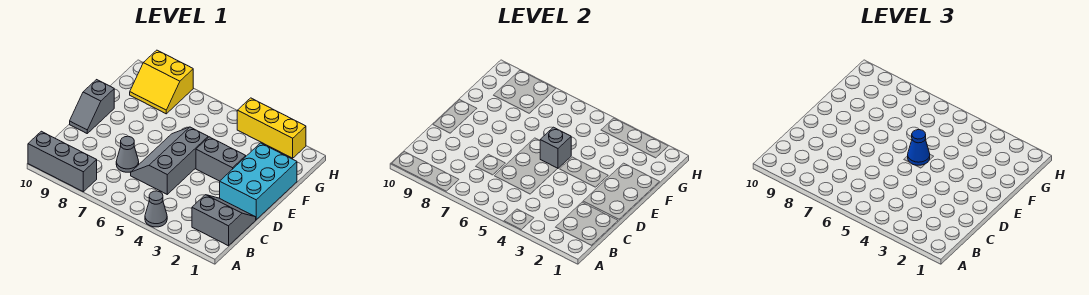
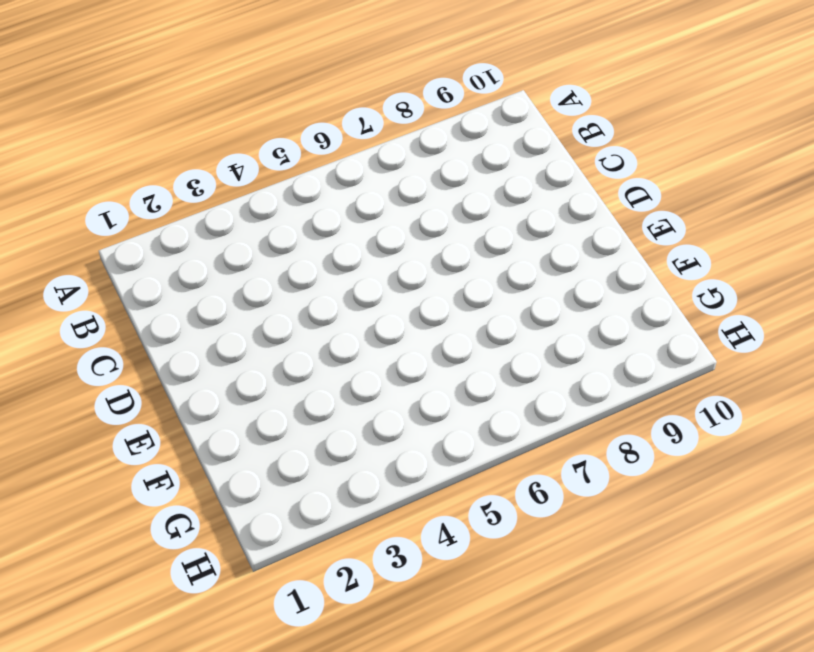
none -> grey 1x1 cone [145,191,167,227]
none -> grey 1x3 brick [28,131,97,192]
none -> grey 2x2 slope [192,195,256,246]

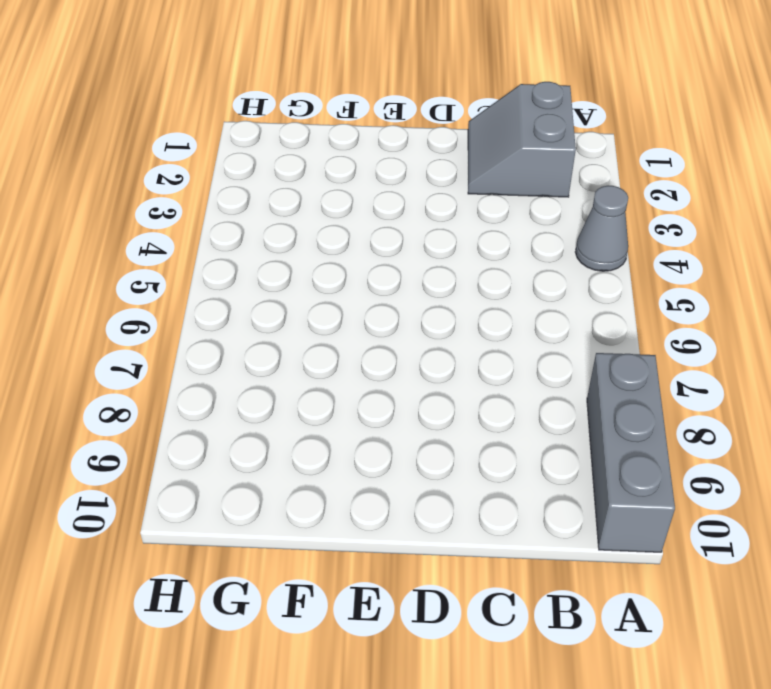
none -> grey 2x3 slope [131,127,208,194]
none -> grey 1x1 cone [116,136,139,172]
none -> cyan 2x3 brick [220,143,297,220]

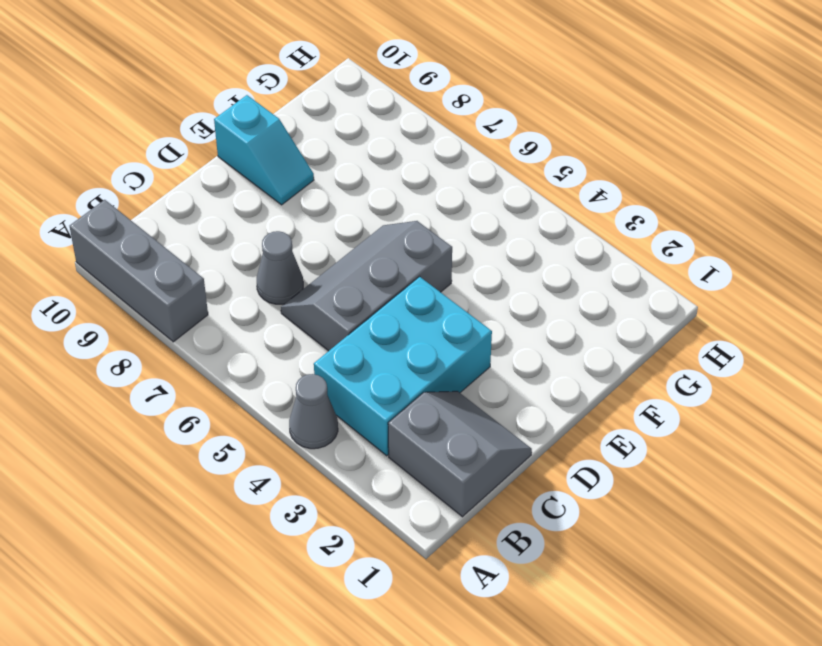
cyan 2x3 brick [314,277,492,456] -> cyan 2x3 brick moved to [220,143,297,220]
cyan 1x2 slope [214,95,314,205] -> grey 1x2 slope [70,80,114,133]
none -> grey 1x2 brick [196,137,246,181]
none -> yellow 2x2 slope [130,50,193,114]
none -> yellow 1x3 brick [237,98,306,158]

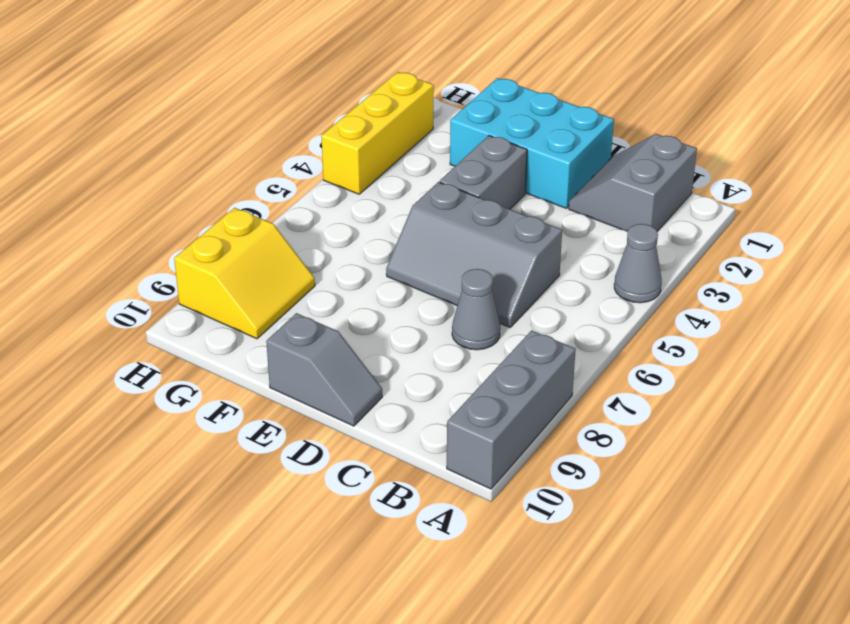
none -> grey 1x1 brick [540,127,571,168]
none -> blue 1x1 cone [908,130,930,165]

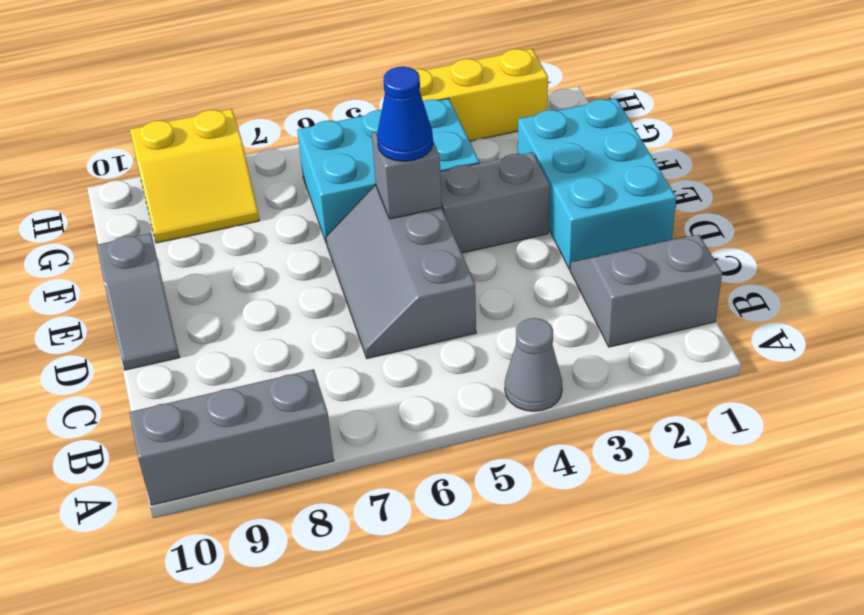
cyan 2x3 brick [297,99,479,244] -> none
none -> grey 1x1 cone [116,136,139,172]

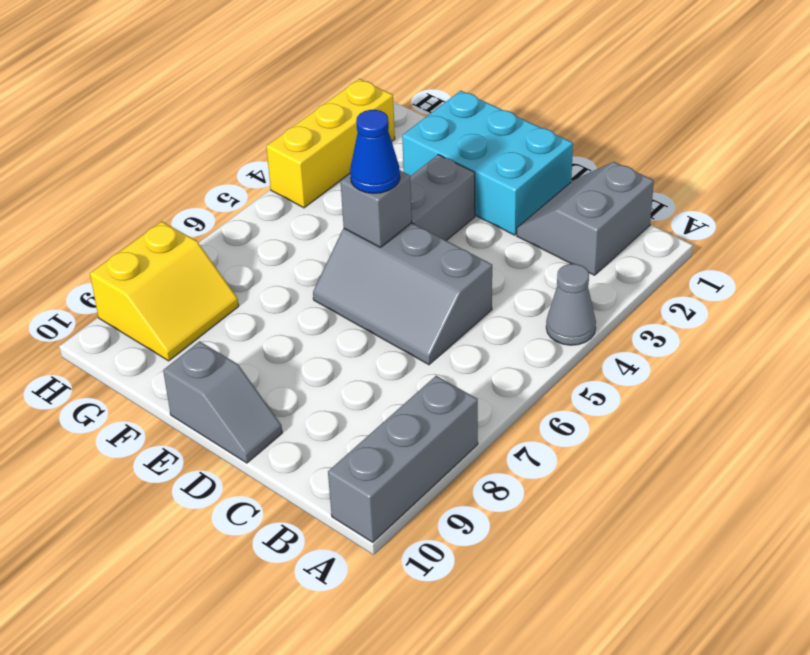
none -> grey 1x1 cone [116,136,139,172]

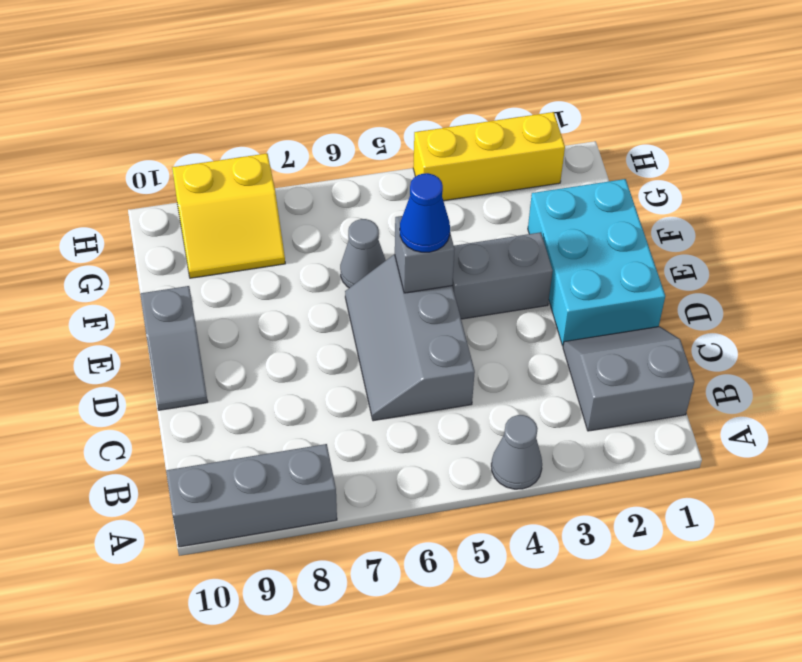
grey 1x1 cone [340,219,386,288] -> grey 1x1 cone moved to [116,136,139,172]

